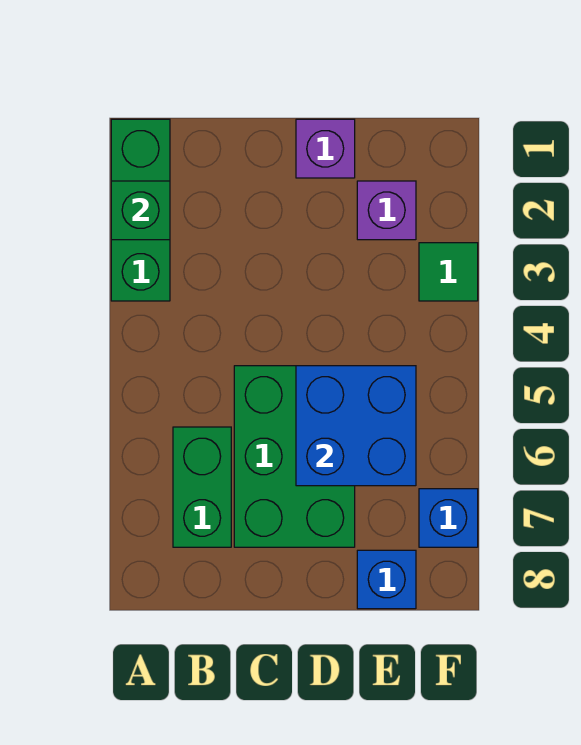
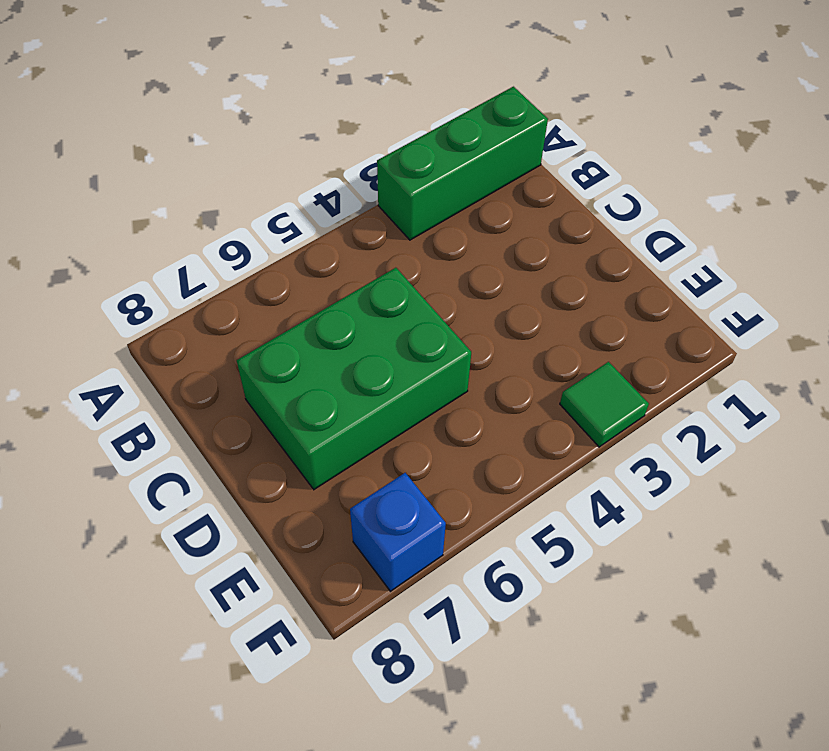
none -> green 1x2 brick [173,427,231,547]
none -> purple 1x1 brick [296,119,355,178]

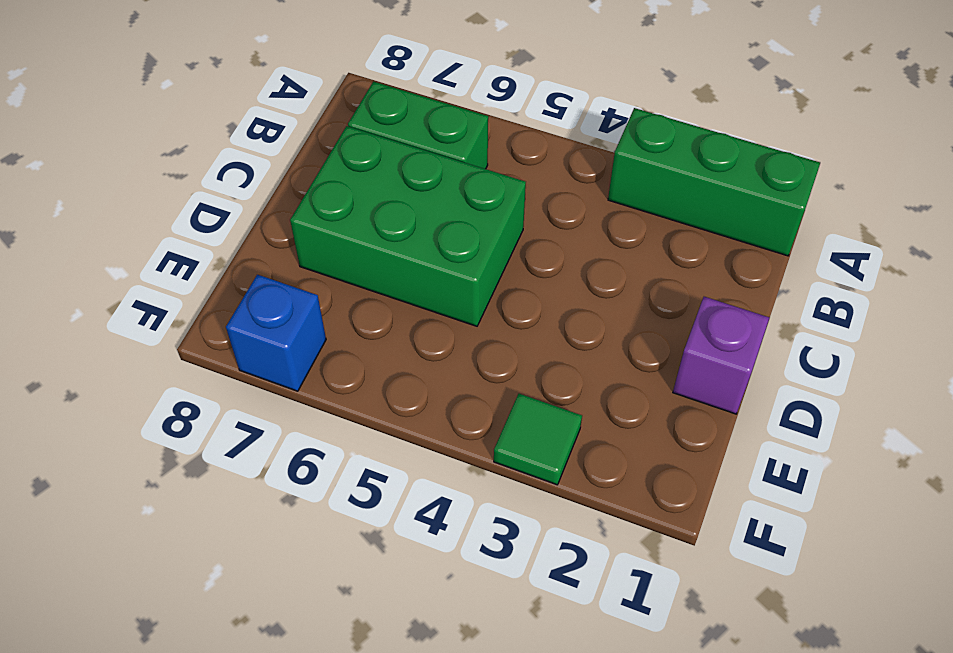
none -> purple 1x1 brick [357,181,416,240]
none -> blue 1x1 brick [357,550,416,609]

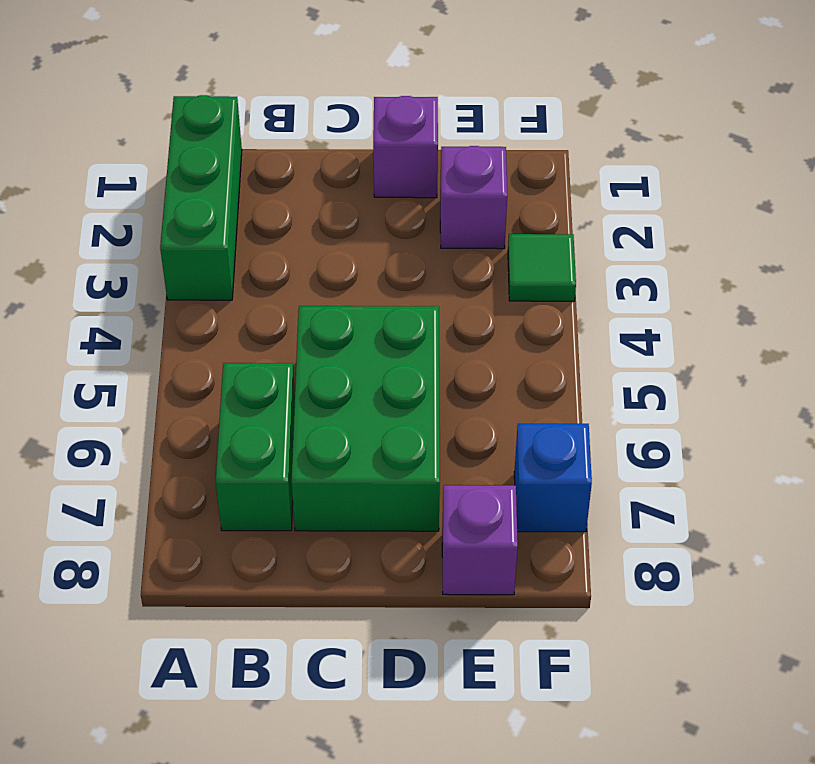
purple 1x1 brick [442,485,518,595] -> blue 1x1 brick [357,550,416,609]
none -> green 1x1 brick [111,181,170,240]
none -> blue 2x2 brick [296,366,416,486]

